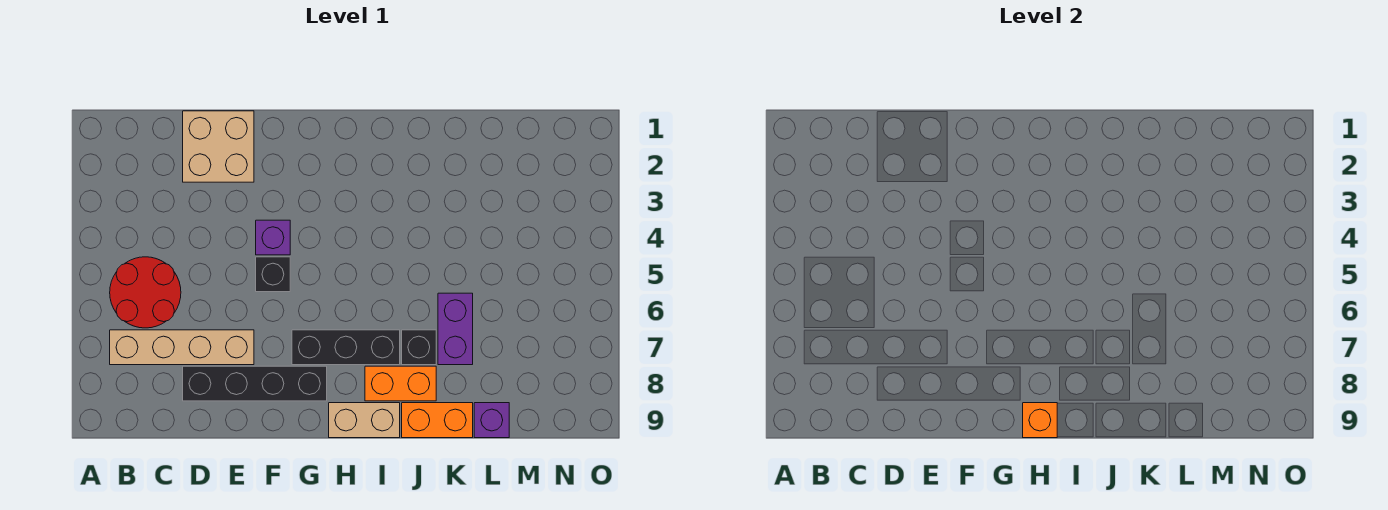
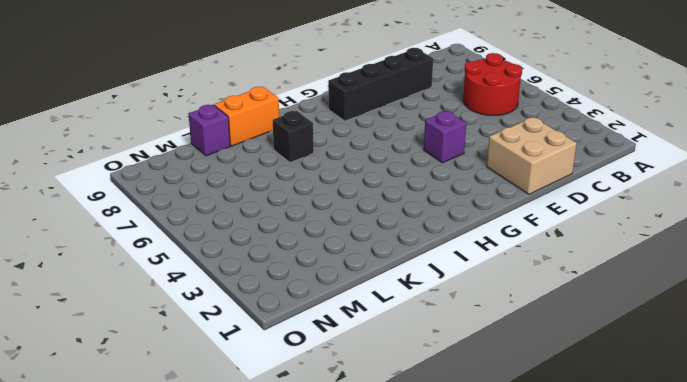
none -> tan 1x4 brick [110,330,254,365]
none -> black 1x1 brick [256,257,290,292]
none -> black 1x3 brick [292,330,400,365]

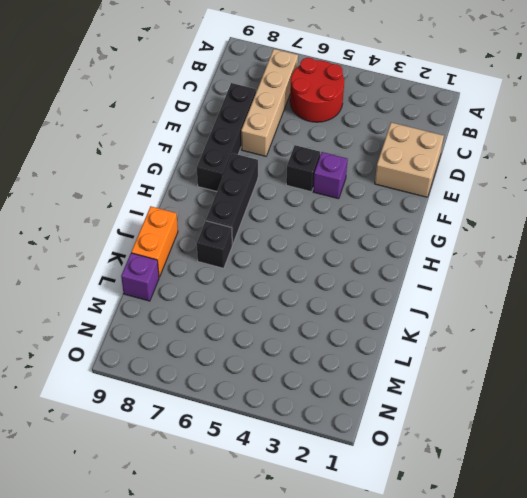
none -> tan 1x2 brick [329,403,400,438]
none -> orange 1x2 brick [365,366,436,401]
none -> purple 1x2 brick [438,293,473,365]

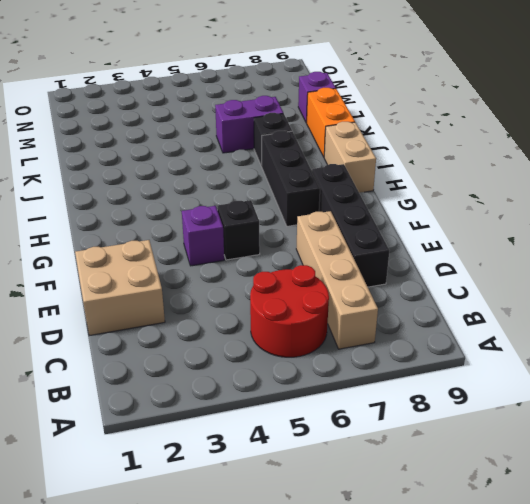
none -> orange 1x2 brick [365,366,436,401]
none -> orange 1x1 brick [1023,403,1057,438]

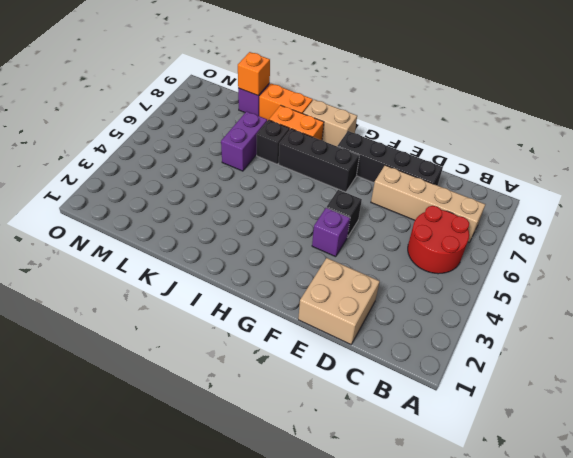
orange 1x1 brick [238,52,270,96] -> orange 1x1 brick moved to [1023,403,1057,438]

